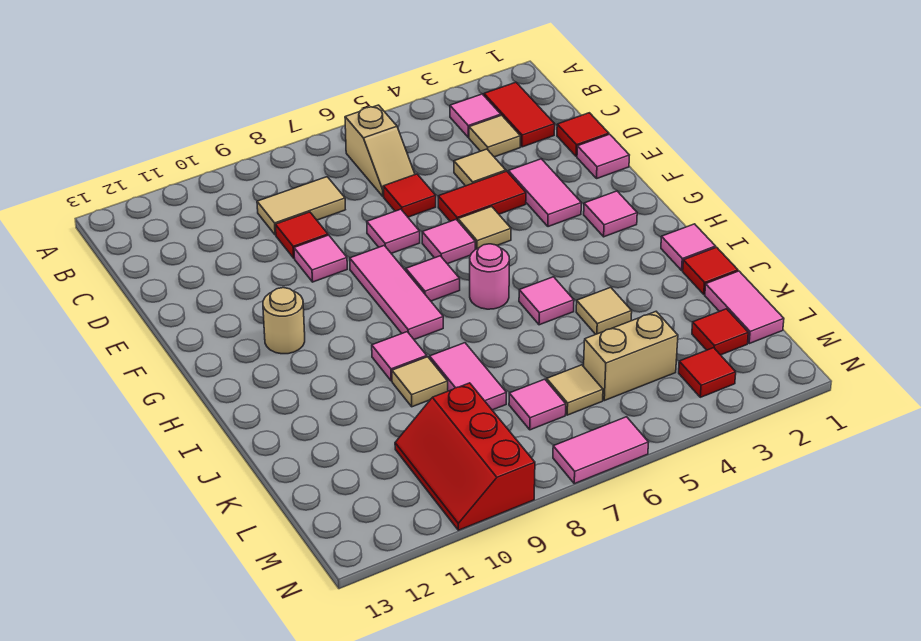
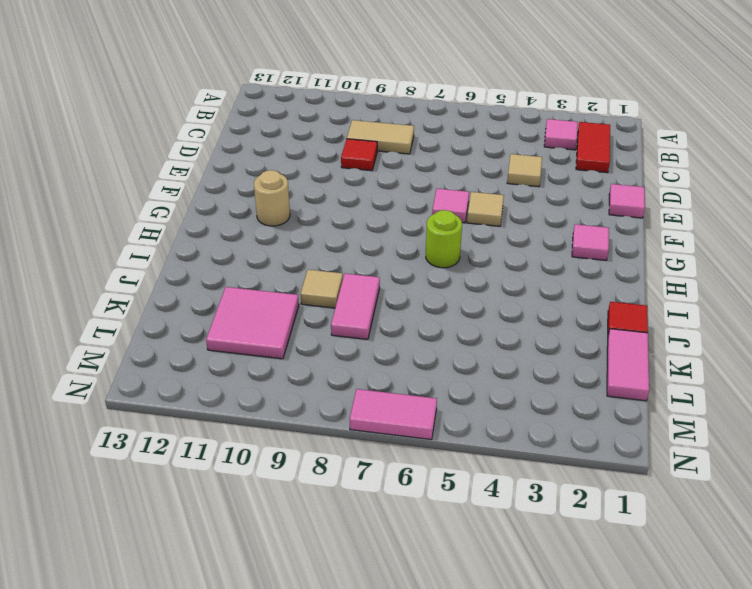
lime 1x1 round brick [426,210,462,268] -> pink 1x1 round brick [470,244,509,309]
pink 2x2 tile [206,287,299,359] -> red 2x3 slope [395,383,535,530]
none -> tan 1x2 slope [345,105,415,196]
none -> tan 1x1 tile [469,115,520,157]
none -> red 1x1 tile [557,113,609,157]
none -> red 1x1 tile [383,174,436,217]

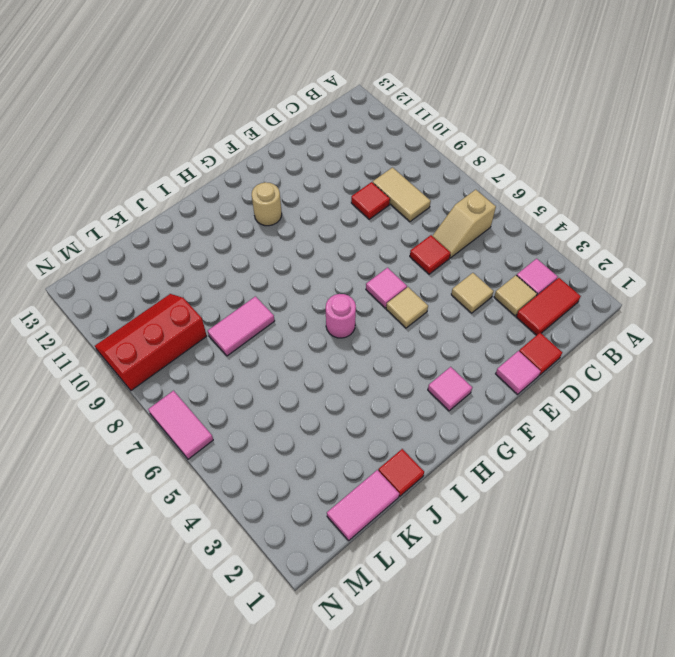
none -> pink 1x2 tile [508,159,581,227]
none -> red 1x2 tile [438,171,526,221]
none -> pink 1x1 tile [367,209,420,253]
none -> pink 1x1 tile [294,235,347,282]

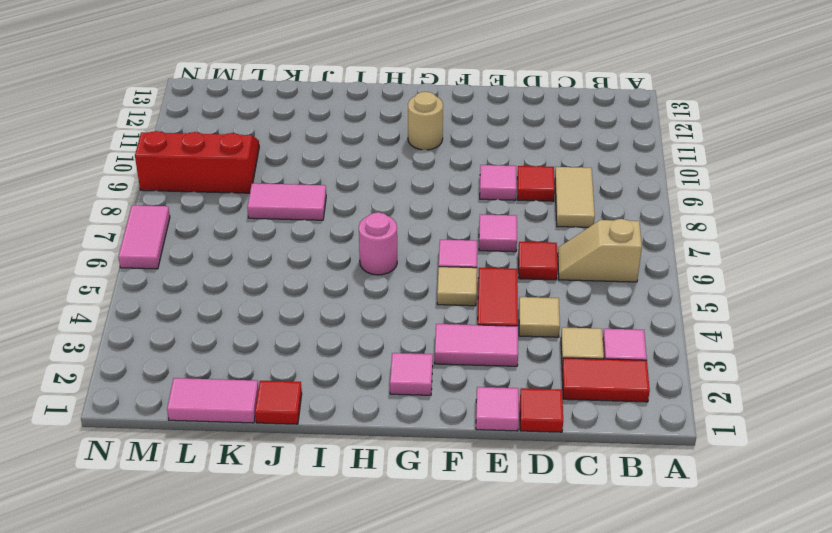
none -> pink 1x3 tile [350,246,443,339]
none -> pink 1x1 tile [406,256,460,301]
none -> pink 1x1 tile [661,224,716,270]
none -> pink 1x1 tile [519,277,574,325]

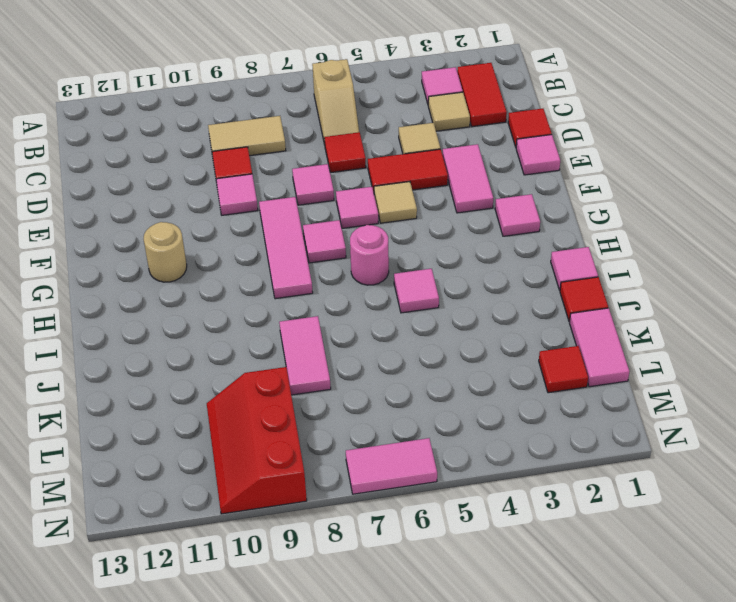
none -> pink 1x1 tile [372,332,427,381]
none -> tan 1x1 tile [576,287,632,334]
none -> tan 1x1 tile [392,357,448,407]
none -> tan 1x2 brick [584,312,678,401]

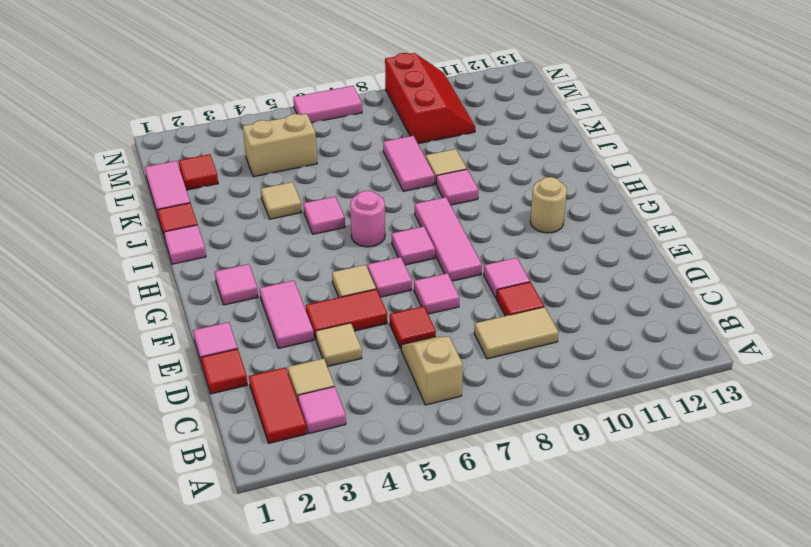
none -> tan 1x1 tile [547,365,603,415]
none -> pink 1x1 tile [509,379,566,430]
none -> red 1x1 tile [679,348,736,397]

